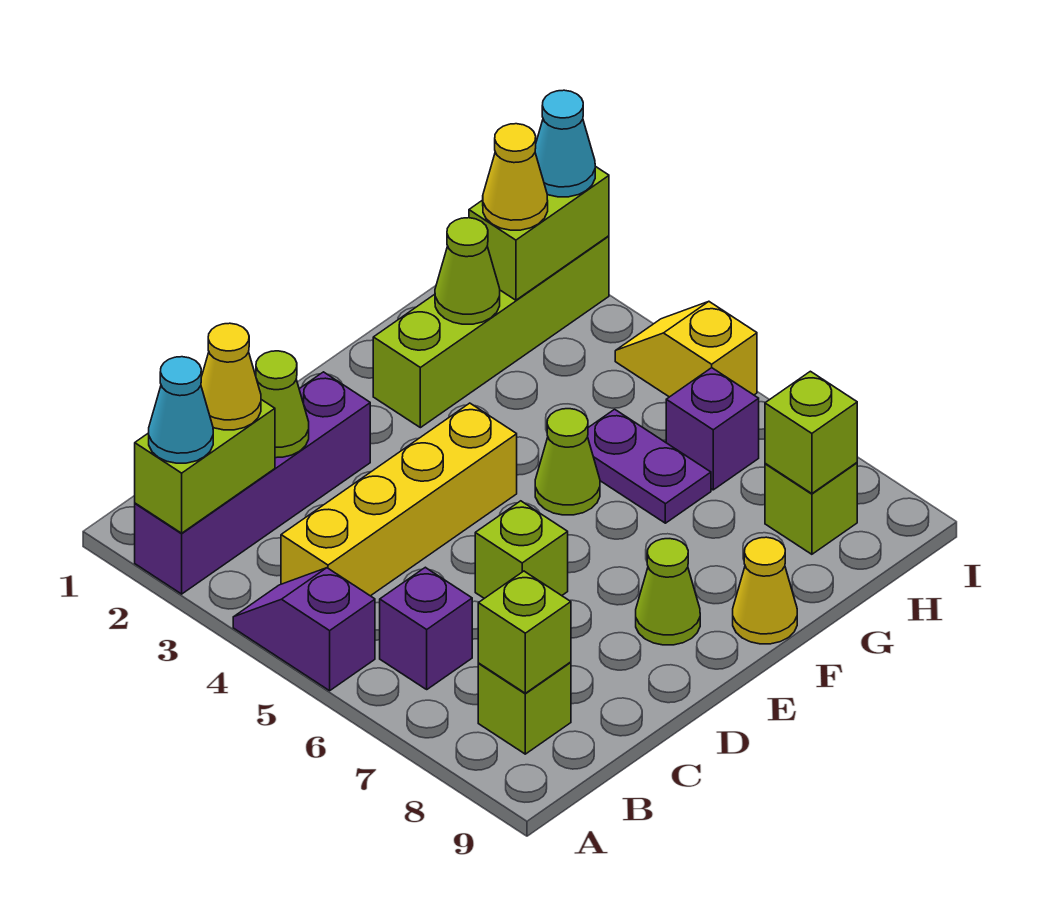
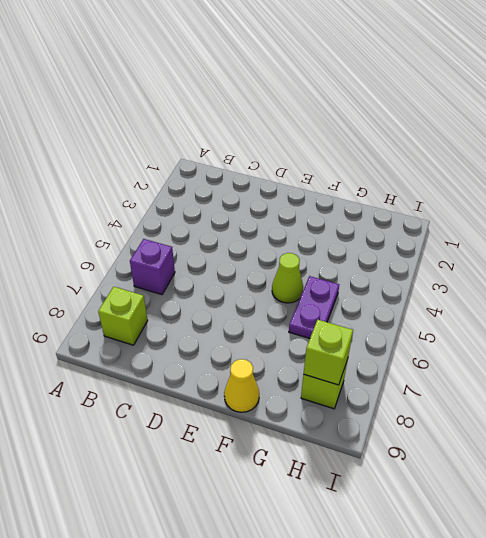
none -> purple 1x4 brick [135,372,370,594]
none -> purple 1x2 slope [233,568,375,691]
none -> yellow 1x4 brick [281,403,517,596]

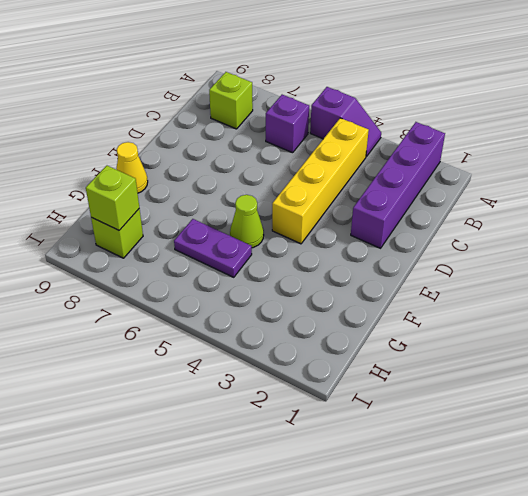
none -> lime 1x1 brick [475,501,568,598]
none -> lime 1x1 cone [636,539,700,645]
none -> lime 1x4 brick [373,236,609,428]

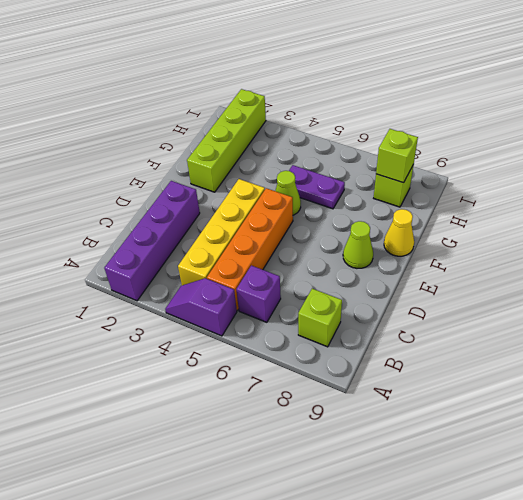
orange 1x4 brick [207,188,293,311] -> none
none -> lime 1x1 brick [475,501,568,598]
none -> purple 1x1 brick [666,368,759,490]
none -> yellow 1x2 slope [615,302,757,397]

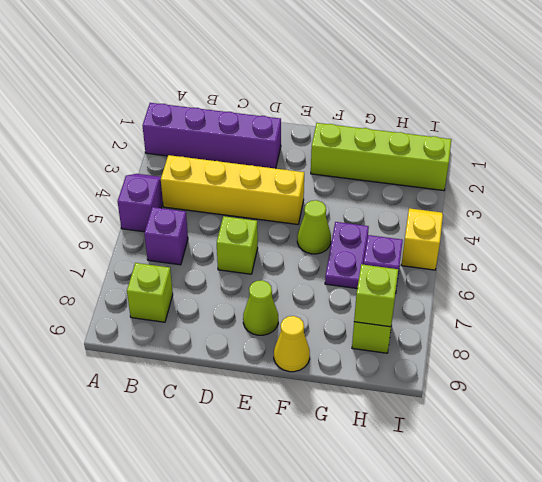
none -> lime 1x2 brick [135,400,275,533]
none -> lime 1x1 brick [478,571,571,693]
none -> lime 1x1 cone [256,351,309,458]

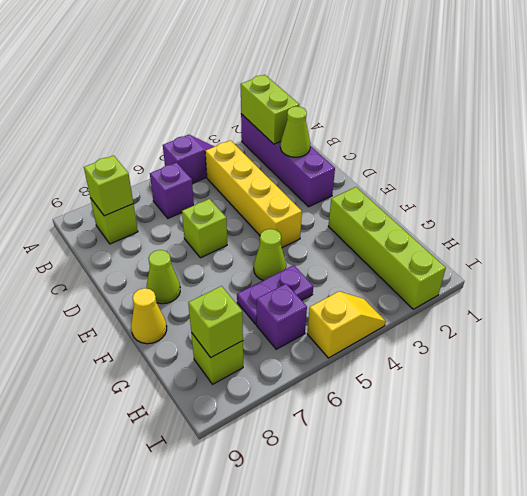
none -> lime 1x1 cone [435,218,500,324]
none -> lime 1x2 brick [469,166,609,300]
none -> cyan 1x1 cone [149,357,213,463]

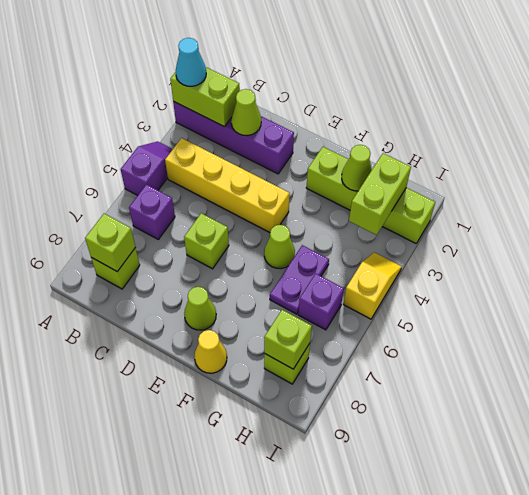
lime 1x2 brick [349,153,411,235] -> lime 1x2 brick turned to [469,166,609,300]
none -> yellow 1x1 cone [201,323,261,430]
none -> yellow 1x1 cone [483,124,548,230]
none -> cyan 1x1 cone [535,90,595,197]

